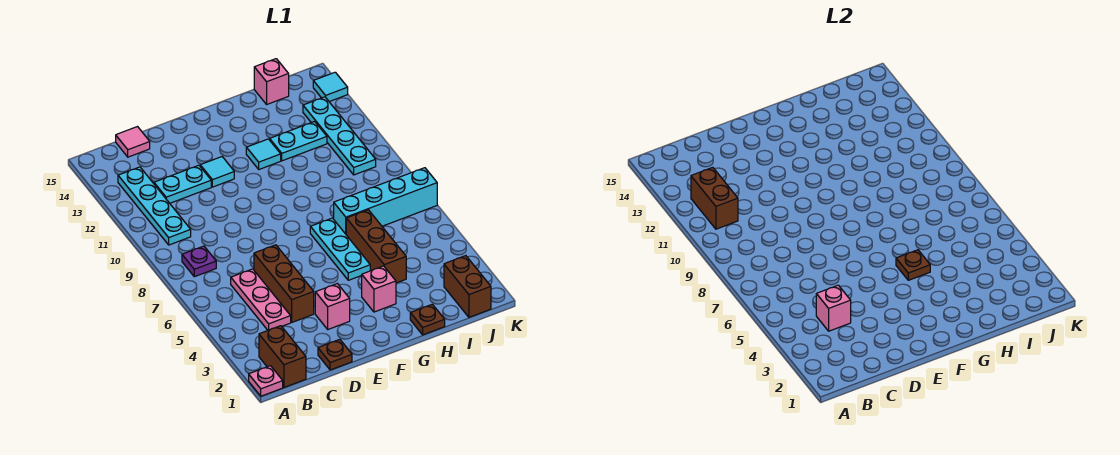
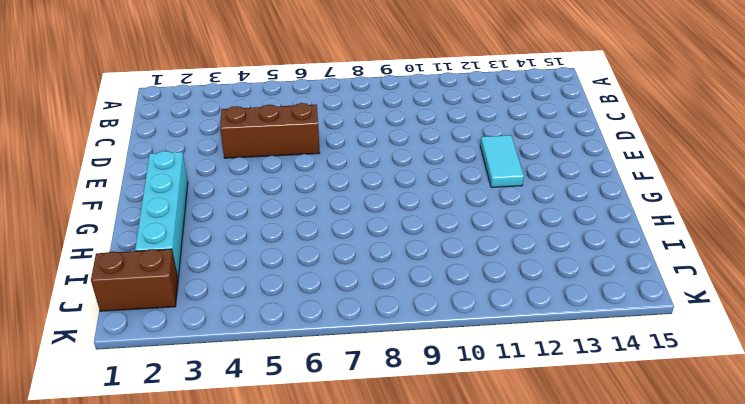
cyan 1x2 tile [480,135,524,187] -> cyan 1x1 tile [200,157,234,187]
cyan 1x4 brick [135,151,188,277] -> cyan 1x4 brick moved to [334,168,437,234]
none -> pink 1x1 plate [249,366,283,396]
none -> brown 1x2 brick [259,326,306,387]
none -> purple 1x1 plate [182,246,216,277]

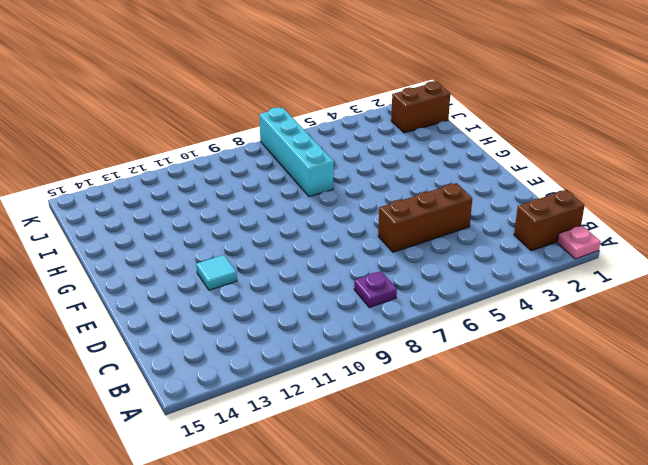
none -> cyan 1x4 plate [118,167,191,245]
none -> pink 1x3 plate [231,269,291,330]
none -> cyan 1x2 plate [154,165,211,203]

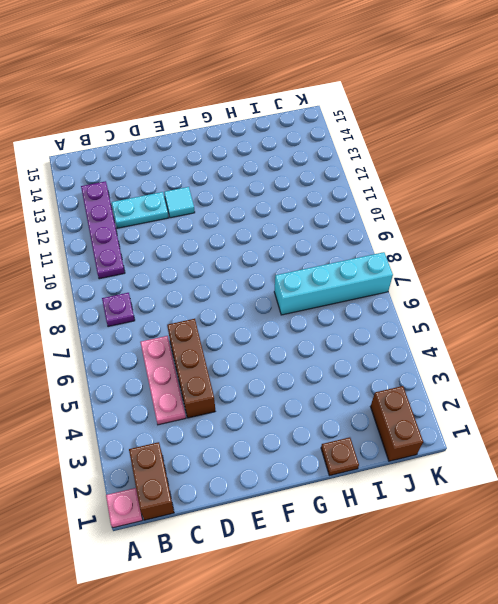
purple 1x4 plate [81,181,125,279] -> cyan 1x4 plate [118,167,191,245]
none -> pink 1x1 tile [116,127,150,157]
none -> brown 1x1 plate [318,339,352,370]
none -> pink 1x1 brick [315,284,350,329]

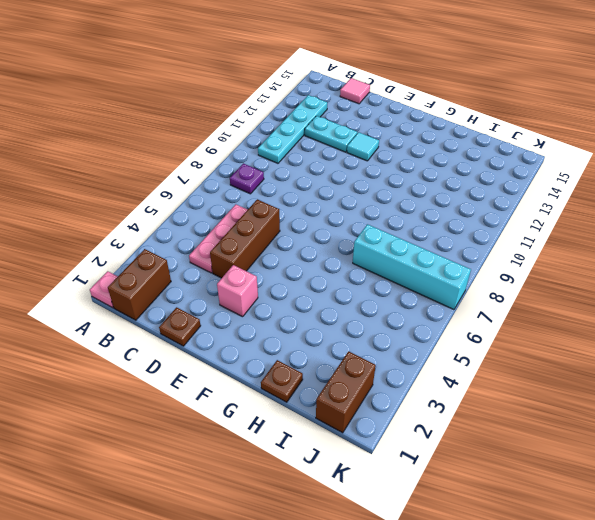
none -> pink 1x1 brick [362,266,396,312]
none -> cyan 1x3 plate [310,218,370,280]
none -> cyan 1x1 tile [246,139,281,169]

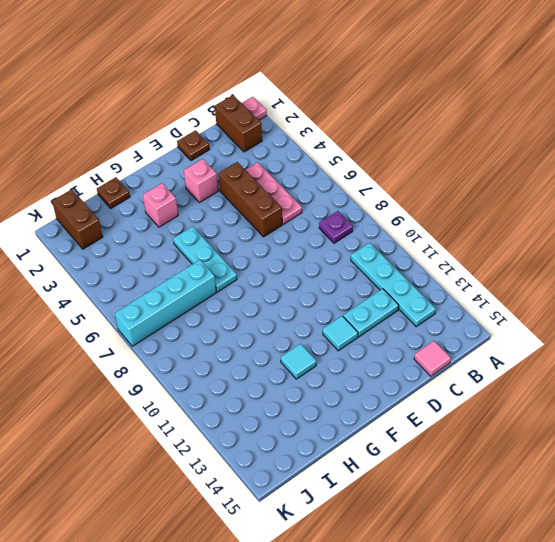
none -> brown 1x3 brick [346,210,406,283]
none -> cyan 1x2 plate [270,121,327,161]
none -> pink 1x1 brick [254,59,289,104]

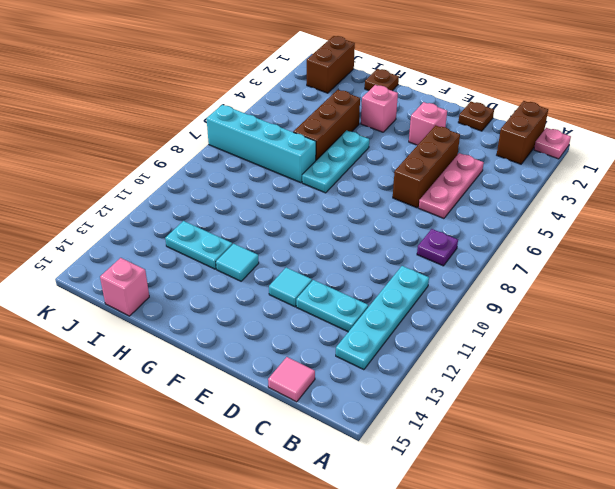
none -> cyan 1x4 plate [303,97,376,175]
none -> cyan 1x1 tile [313,72,348,102]
none -> brown 1x2 brick [691,167,738,229]

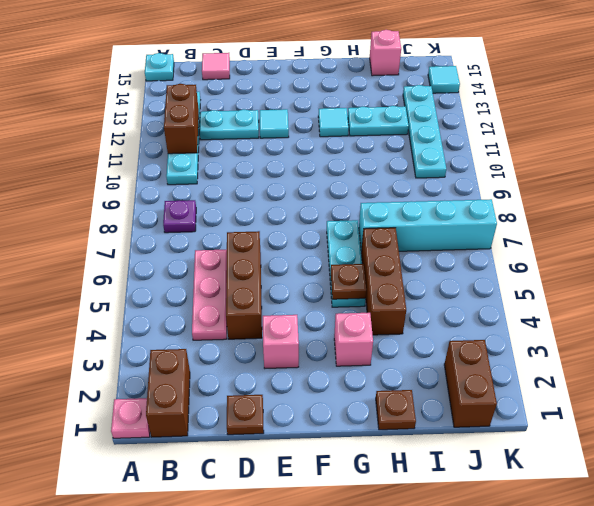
cyan 1x1 plate [145,53,174,81] -> none
none -> pink 1x1 brick [816,285,851,331]

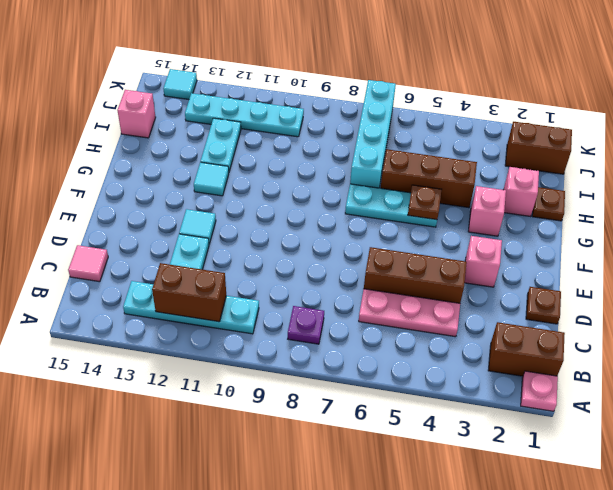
pink 1x1 brick [503,167,539,217] -> pink 1x1 brick moved to [816,285,851,331]

